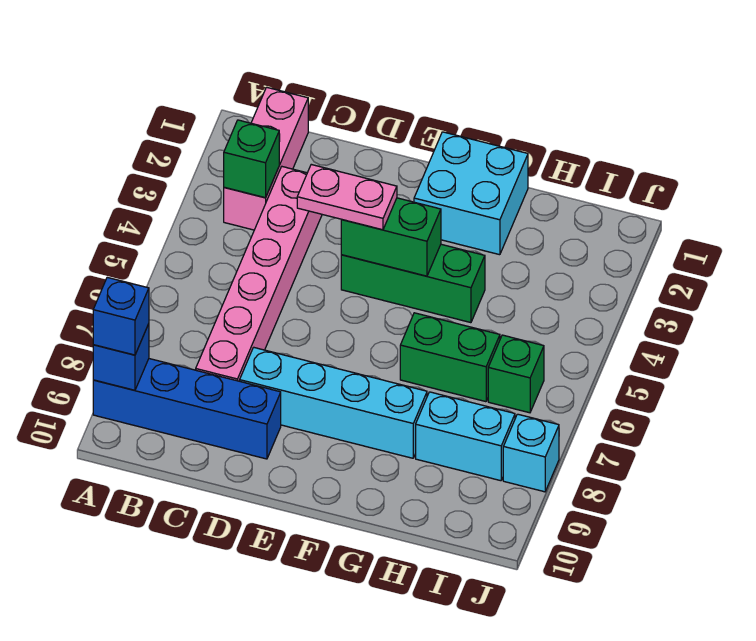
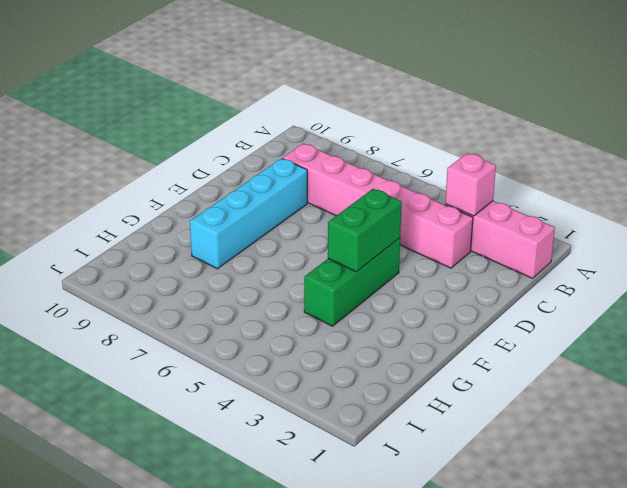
pink 1x1 brick [445,153,496,216] -> green 1x1 brick [224,120,279,198]
none -> blue 1x4 brick [93,359,281,459]
none -> cyan 2x2 brick [414,132,528,255]
none -> green 1x2 brick [400,313,500,402]

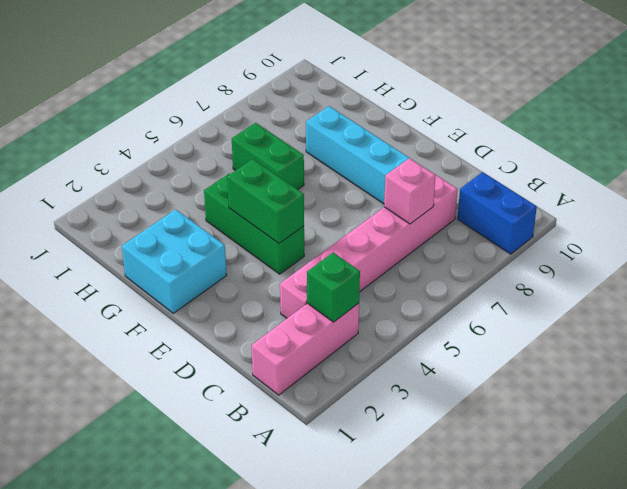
blue 1x2 brick [458,172,537,254] -> blue 1x4 brick [93,359,281,459]
pink 1x1 brick [384,158,436,224] -> none
none -> cyan 1x2 brick [416,392,515,481]
none -> green 1x1 brick [488,335,544,413]
none -> cyan 1x1 brick [503,414,559,492]

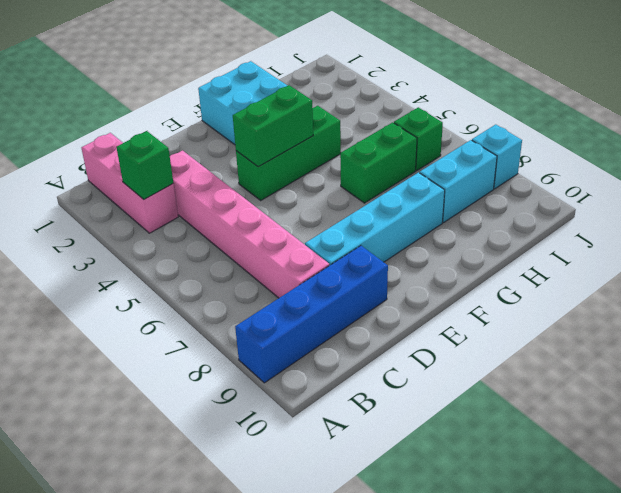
none -> blue 1x1 brick [93,324,149,390]
none -> blue 1x1 brick [93,277,149,355]
none -> pink 1x2 plate [297,164,397,230]

